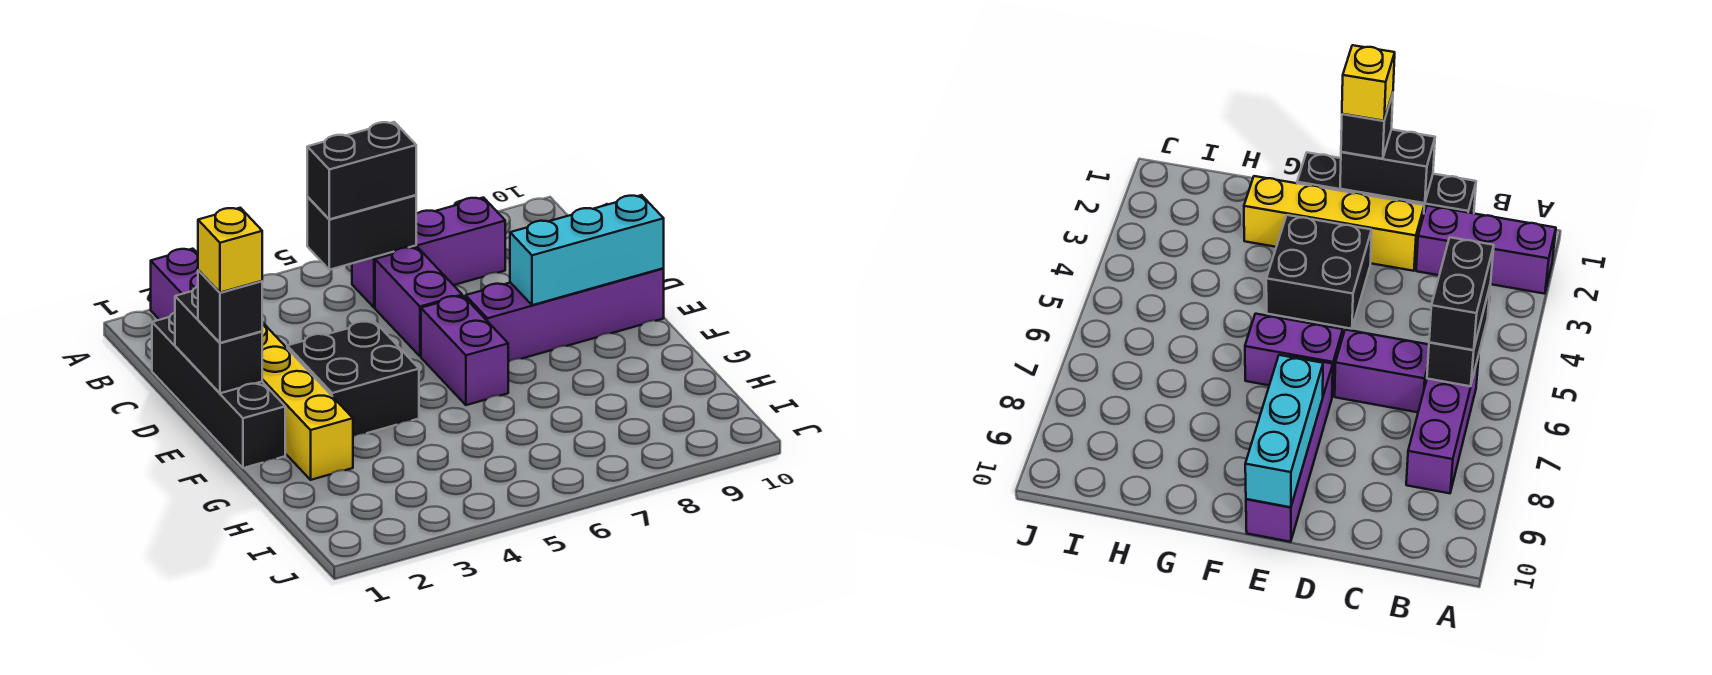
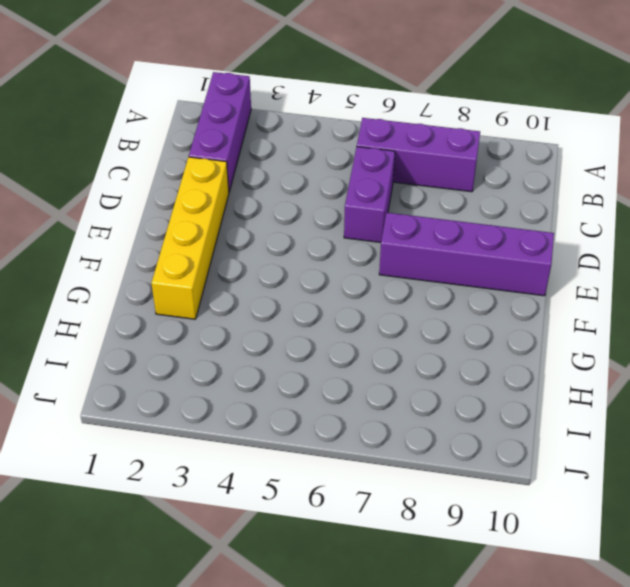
none -> black 1x4 brick [152,312,285,468]
none -> black 2x2 brick [287,321,419,437]
none -> purple 1x2 brick [421,296,508,405]

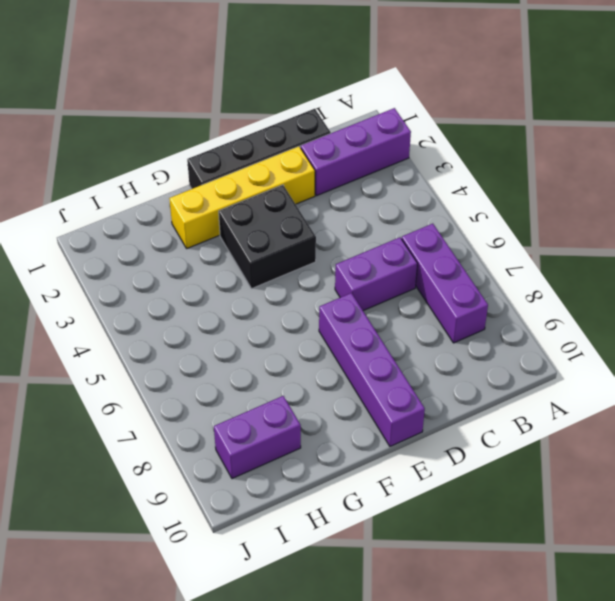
purple 1x2 brick [214,396,301,479] -> purple 1x2 brick moved to [421,296,508,405]
none -> black 1x2 brick [307,195,416,270]
none -> black 1x2 brick [175,287,262,393]
none -> cyan 1x3 brick [510,195,664,305]

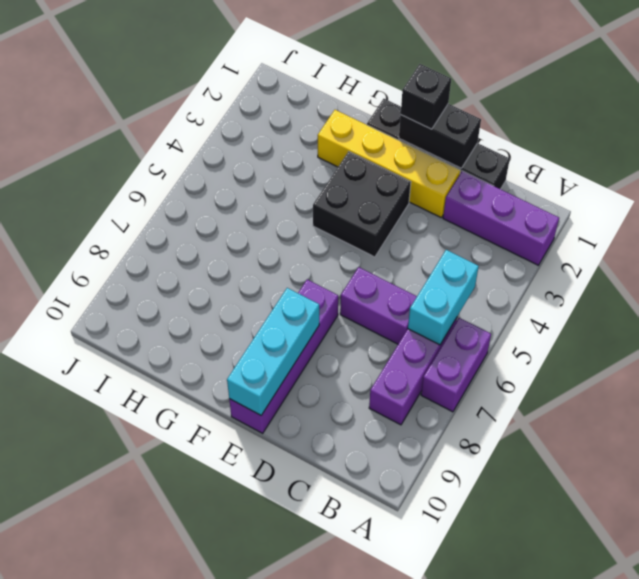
purple 1x2 brick [421,318,491,412] -> purple 1x2 brick turned to [421,296,508,405]
cyan 1x2 brick [408,250,479,345] -> black 1x2 brick [307,195,416,270]
none -> black 1x2 brick [307,122,416,219]
none -> yellow 1x1 brick [198,208,262,293]

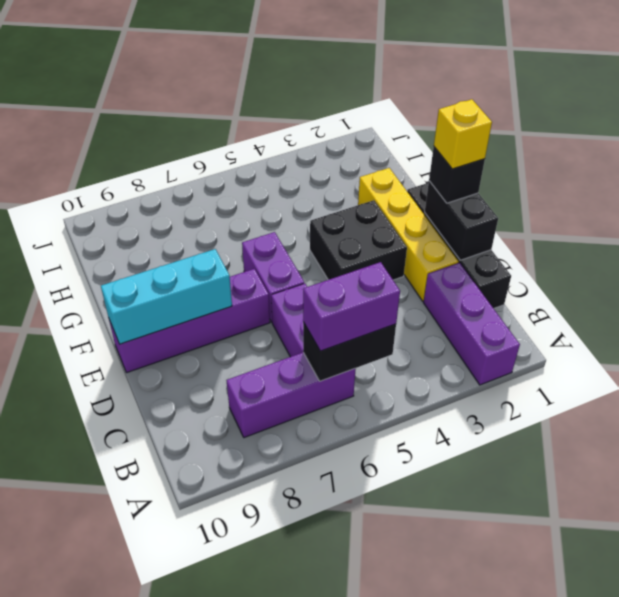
purple 1x2 brick [303,262,400,351] -> black 1x2 brick [307,122,416,219]

